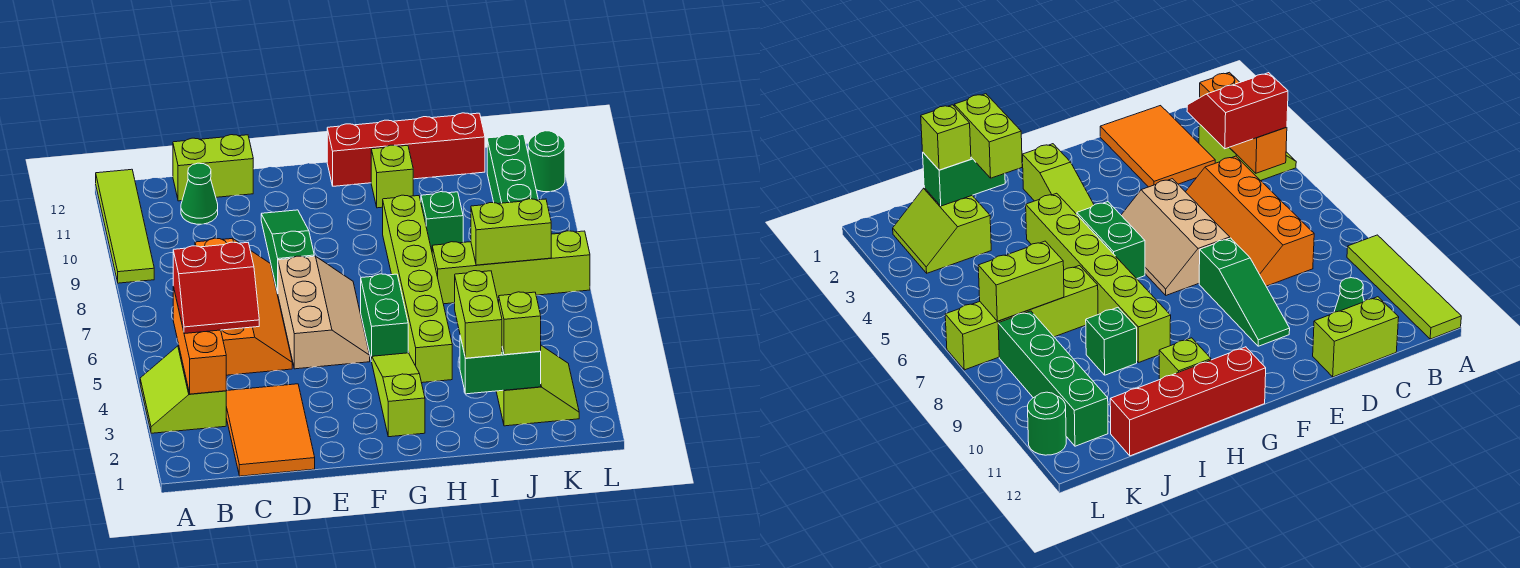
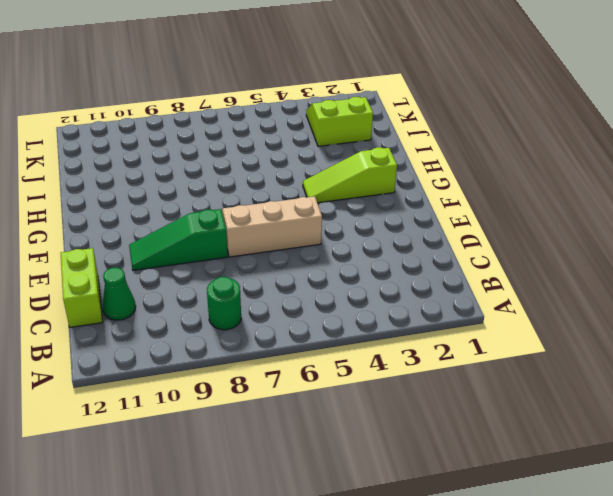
green 1x1 round brick [207,277,241,330] -> green 1x1 round brick moved to [528,131,565,192]
none -> lime 2x2 slope [140,346,226,433]
none -> lime 1x4 tile [96,169,154,283]
none -> orange 2x3 tile [226,384,315,476]

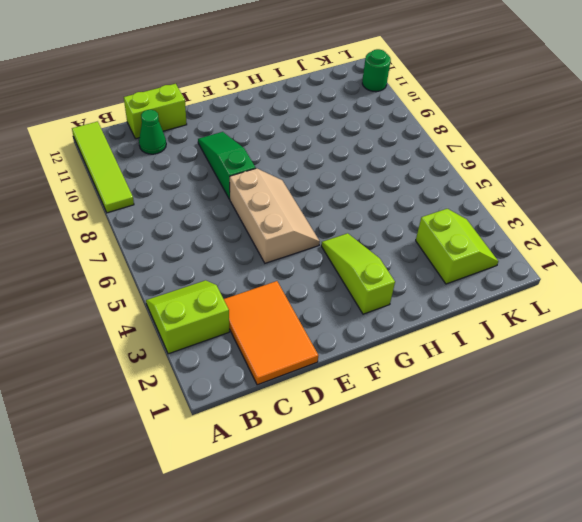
lime 2x2 slope [146,280,229,354] -> lime 2x2 slope turned to [140,346,226,433]
none -> orange 2x4 slope [195,238,292,375]
none -> green 1x2 brick [361,274,408,361]
none -> red 1x4 brick [327,113,485,186]

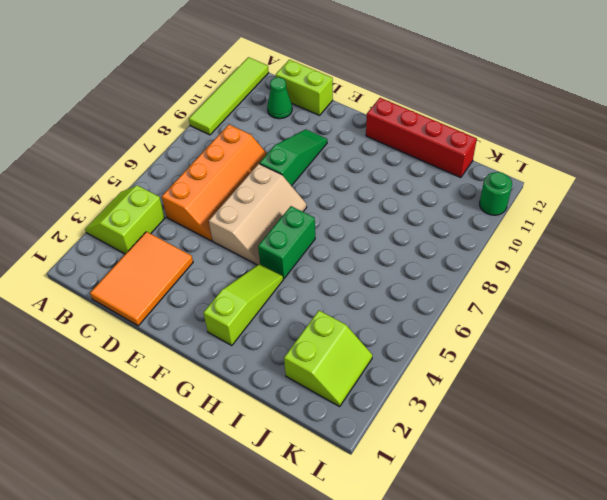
none -> lime 1x6 brick [383,195,452,383]
none -> lime 1x1 brick [371,145,413,208]
none -> lime 1x4 brick [432,231,590,304]

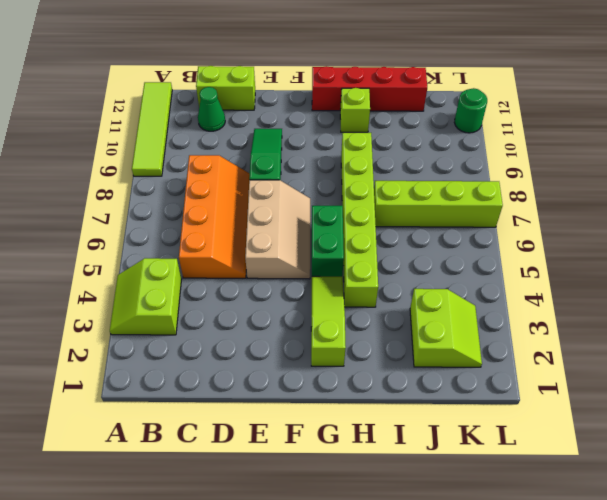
none -> orange 2x3 tile [226,384,315,476]
none -> green 1x1 brick [421,192,463,250]
none -> green 1x4 brick [487,134,538,204]

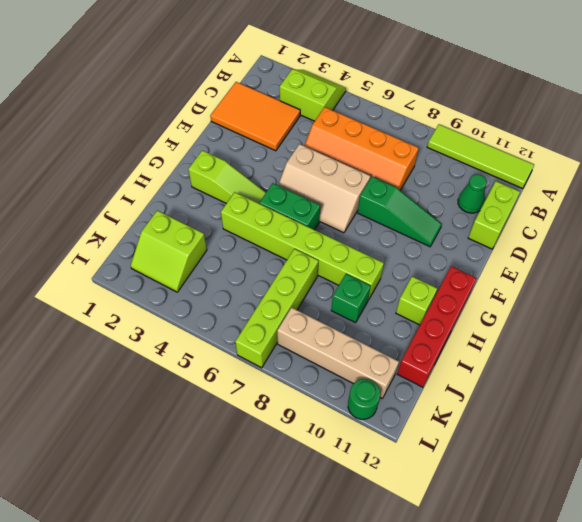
tan 1x4 brick [277,307,399,398] -> green 1x4 brick [487,134,538,204]
none -> orange 1x3 brick [173,287,226,394]
none -> green 1x2 brick [460,337,541,394]
none -> lime 1x2 brick [471,199,551,265]

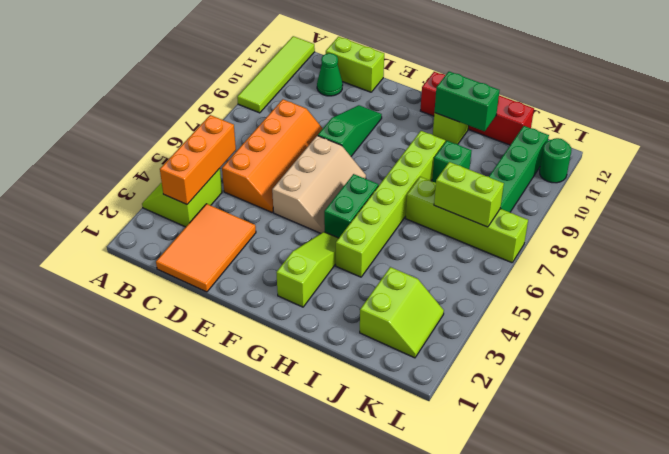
green 1x2 brick [435,72,500,131] -> green 1x2 brick moved to [460,337,541,394]
none -> red 2x2 slope [173,242,259,334]
none -> lime 1x2 brick [455,271,502,358]
none -> lime 1x1 brick [499,292,541,355]

